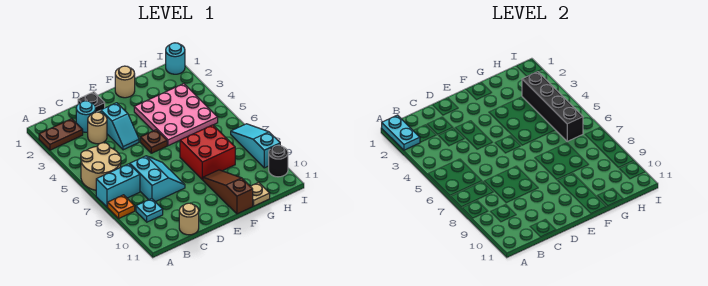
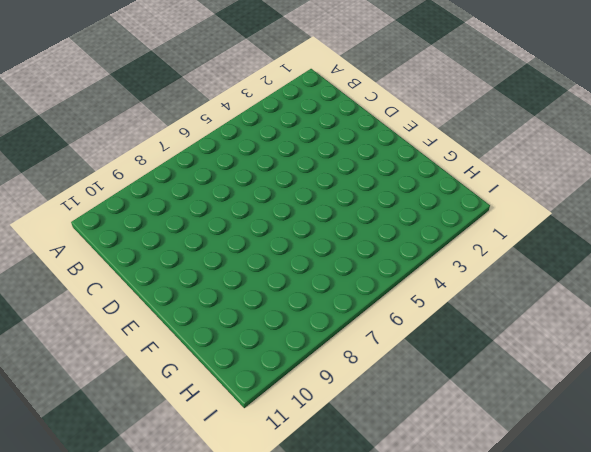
none -> brown 1x2 plate [39,119,83,150]
none -> tan 2x2 round brick [81,143,121,190]
none -> cyan 1x2 brick [96,164,140,207]

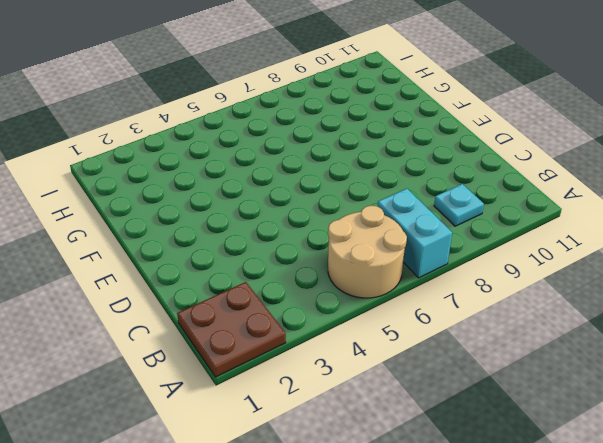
brown 2x2 plate [177,282,286,377] -> brown 1x2 plate [39,119,83,150]
none -> orange 1x1 plate [108,195,135,218]
none -> cyan 1x1 round brick [76,101,96,132]
none -> tan 1x1 round brick [88,112,107,144]

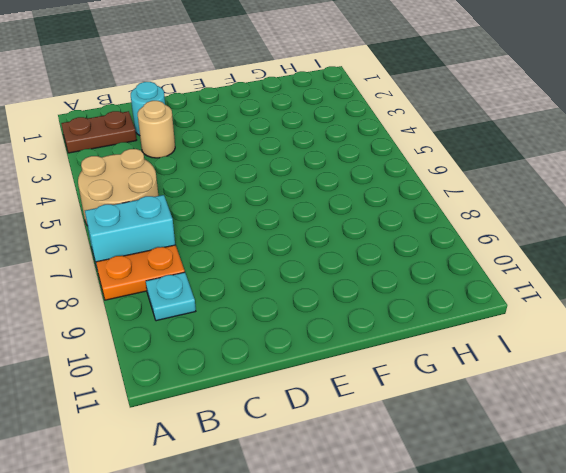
orange 1x2 plate [96,245,185,300] -> orange 1x1 plate [108,195,135,218]
none -> cyan 2x2 slope [130,156,185,202]
none -> tan 1x1 round brick [179,203,199,235]
none -> black 1x1 plate [78,92,105,112]

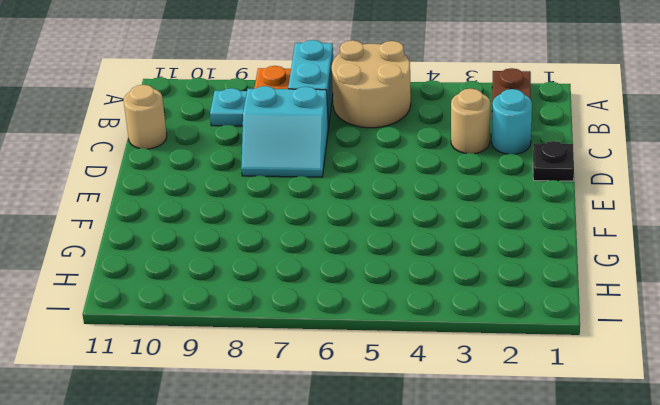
none -> cyan 1x2 slope [101,103,139,150]
none -> brown 1x1 plate [140,130,167,153]
none -> tan 1x1 round brick [115,66,135,98]

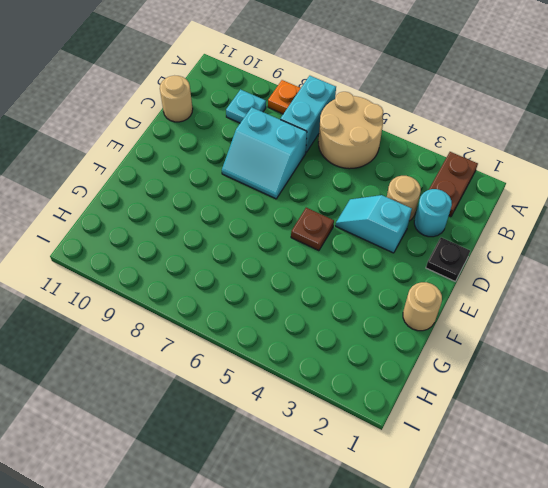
none -> pink 3x3 plate [134,84,218,146]
none -> red 2x2 brick [180,125,235,180]
none -> brown 1x3 slope [203,170,253,214]

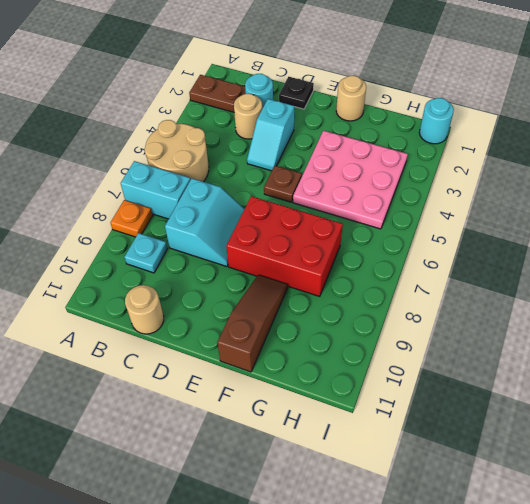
red 2x3 brick [226,196,343,297] -> red 2x2 brick [180,125,235,180]
none -> tan 1x1 plate [250,182,270,206]
none -> cyan 1x3 slope [231,124,280,168]
none -> black 1x1 round brick [269,145,288,177]

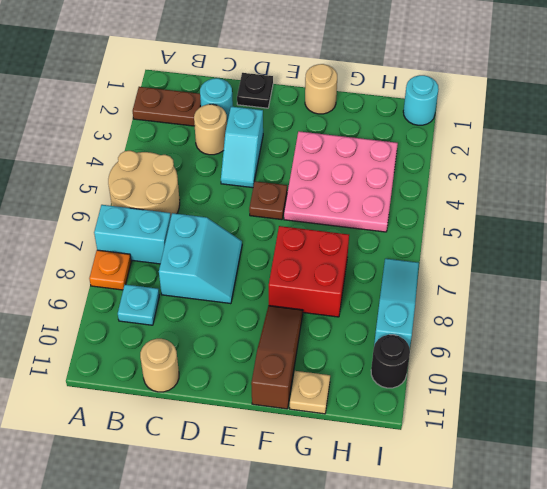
none -> cyan 1x2 plate [382,115,420,150]
none -> black 1x4 brick [522,72,583,141]

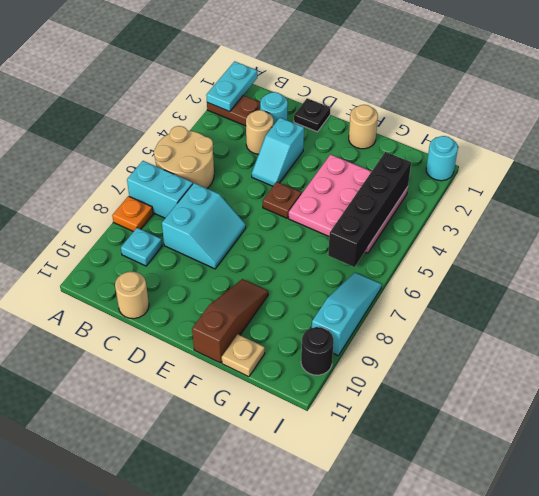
none -> red 2x2 brick [180,125,235,180]

